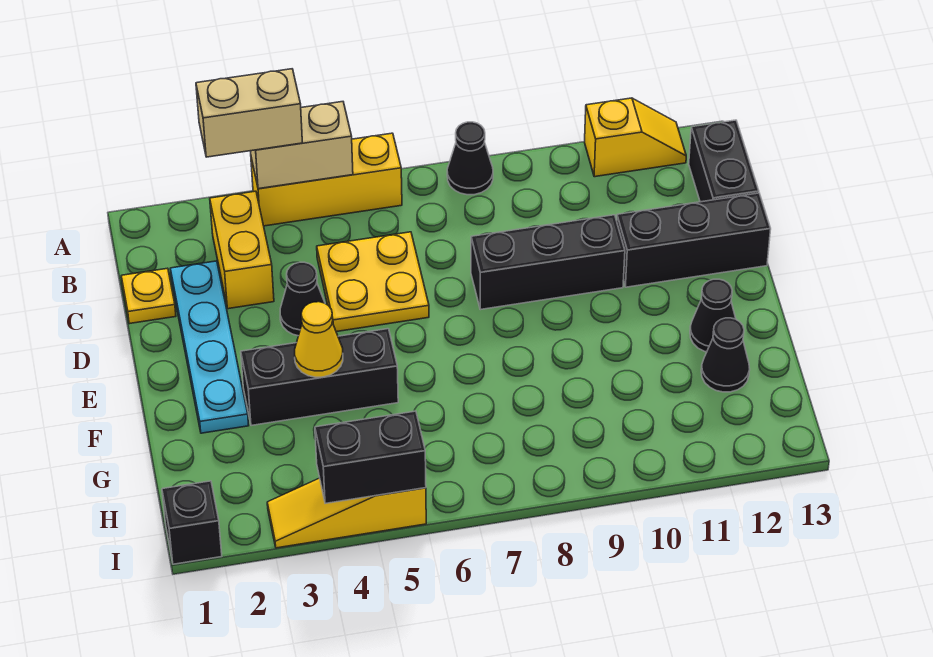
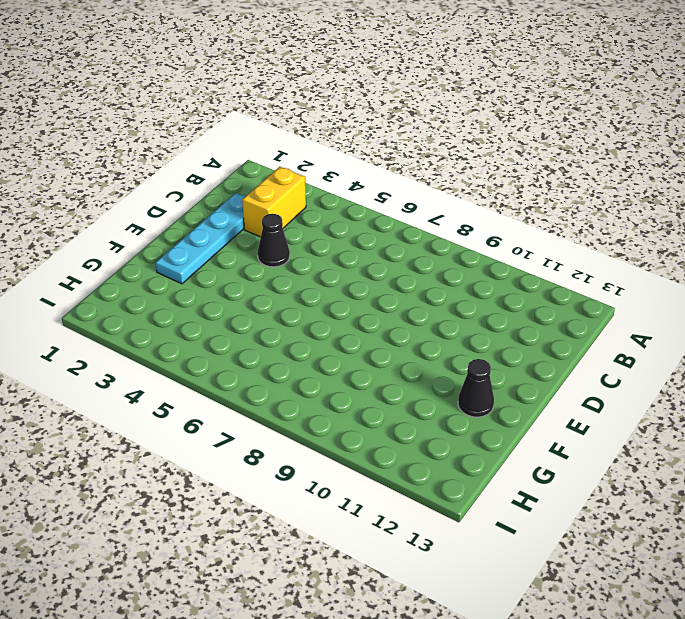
none -> yellow 1x3 brick [251,133,402,226]
none -> black 1x1 cone [447,122,493,195]
none -> yellow 1x2 slope [585,98,686,177]

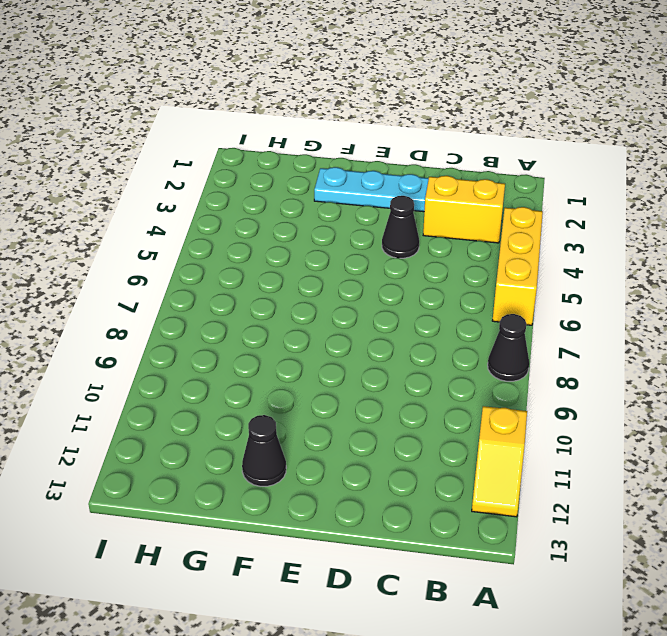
none -> black 1x2 brick [689,120,759,202]
none -> yellow 1x1 plate [121,268,176,324]
none -> yellow 2x2 plate [317,232,429,332]

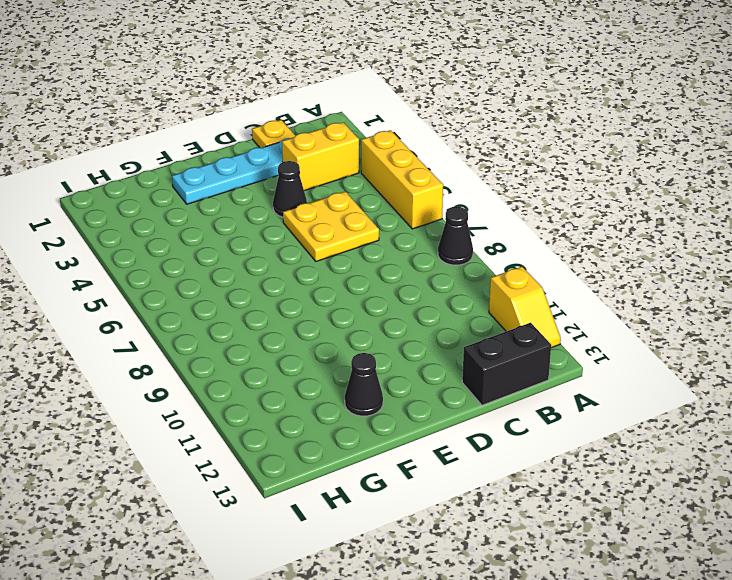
none -> black 1x3 brick [471,215,625,310]
none -> black 1x3 brick [617,193,771,287]
none -> black 1x3 brick [241,329,398,426]

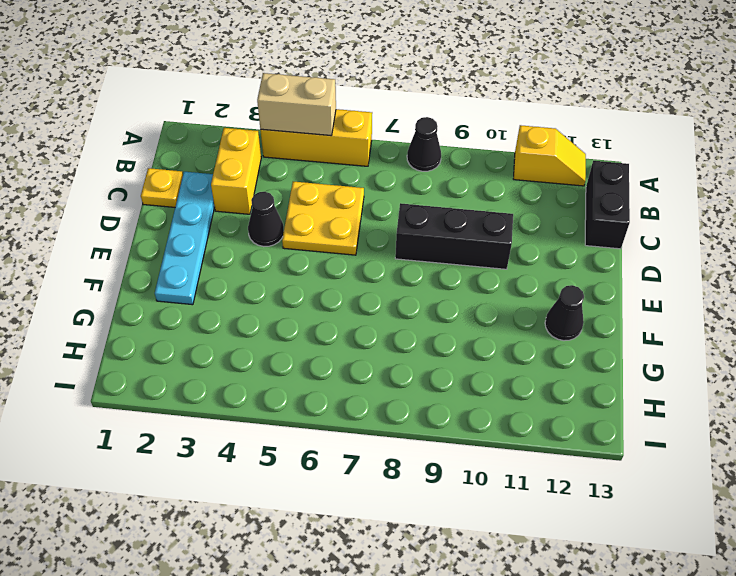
none -> black 1x3 brick [617,193,771,287]
none -> black 1x3 brick [241,329,398,426]
none -> black 1x1 cone [701,318,750,392]

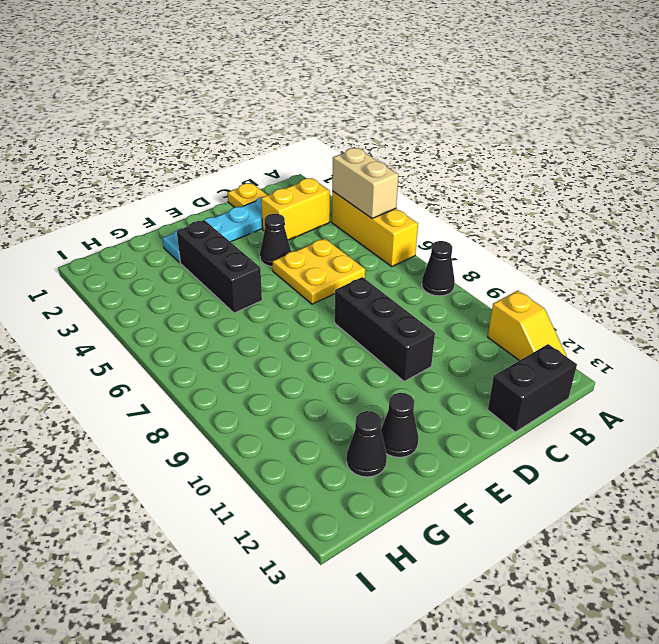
none -> black 1x3 brick [617,193,771,287]
none -> black 1x1 brick [162,481,222,564]
none -> yellow 1x3 slope [267,478,426,548]

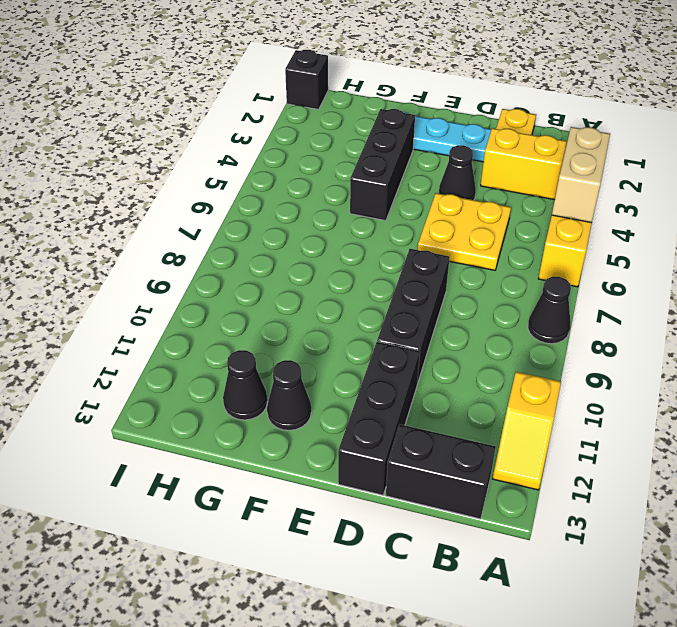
none -> yellow 1x3 slope [267,478,426,548]
none -> yellow 1x1 cone [295,302,343,377]
none -> black 1x2 brick [315,411,426,504]

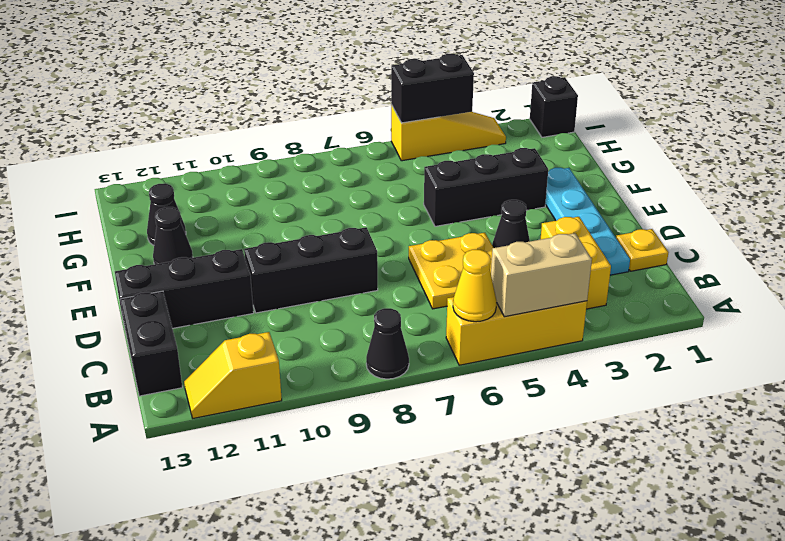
yellow 1x1 cone [453,250,497,322] -> yellow 1x1 cone moved to [295,302,343,377]
none -> tan 1x2 brick [196,69,302,157]

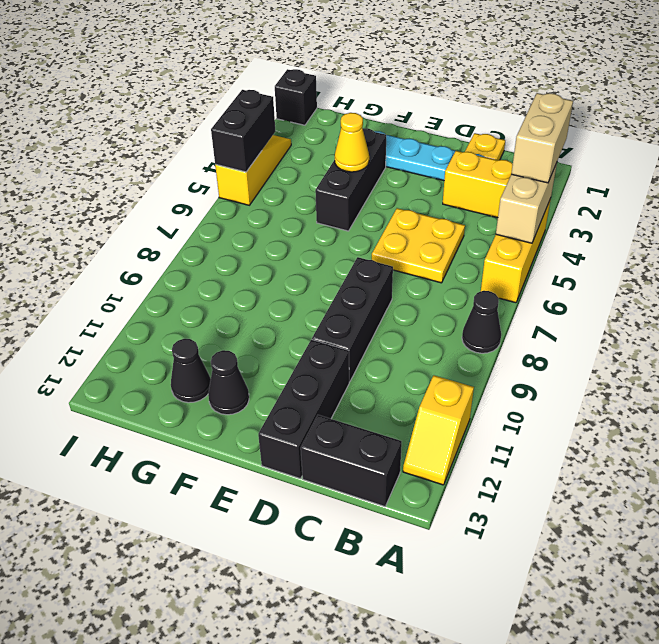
none -> black 1x1 cone [280,262,325,336]

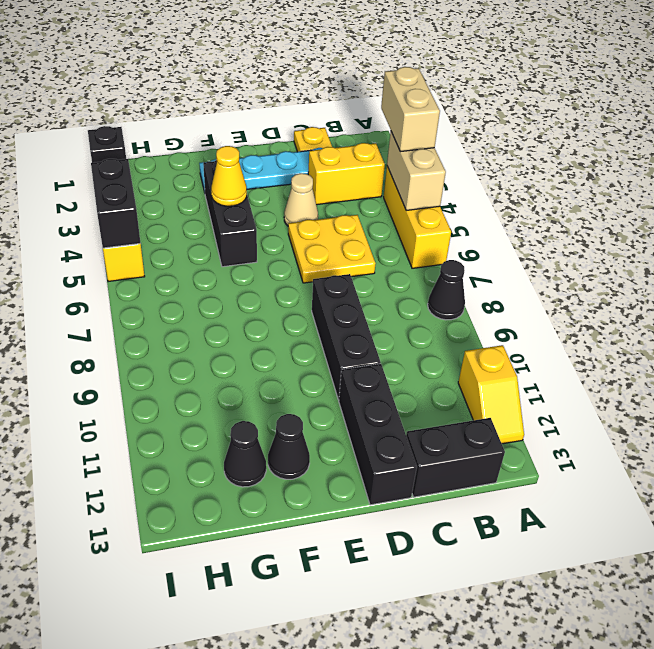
tan 1x1 cone [284,173,318,226] -> black 1x1 cone [280,262,325,336]

